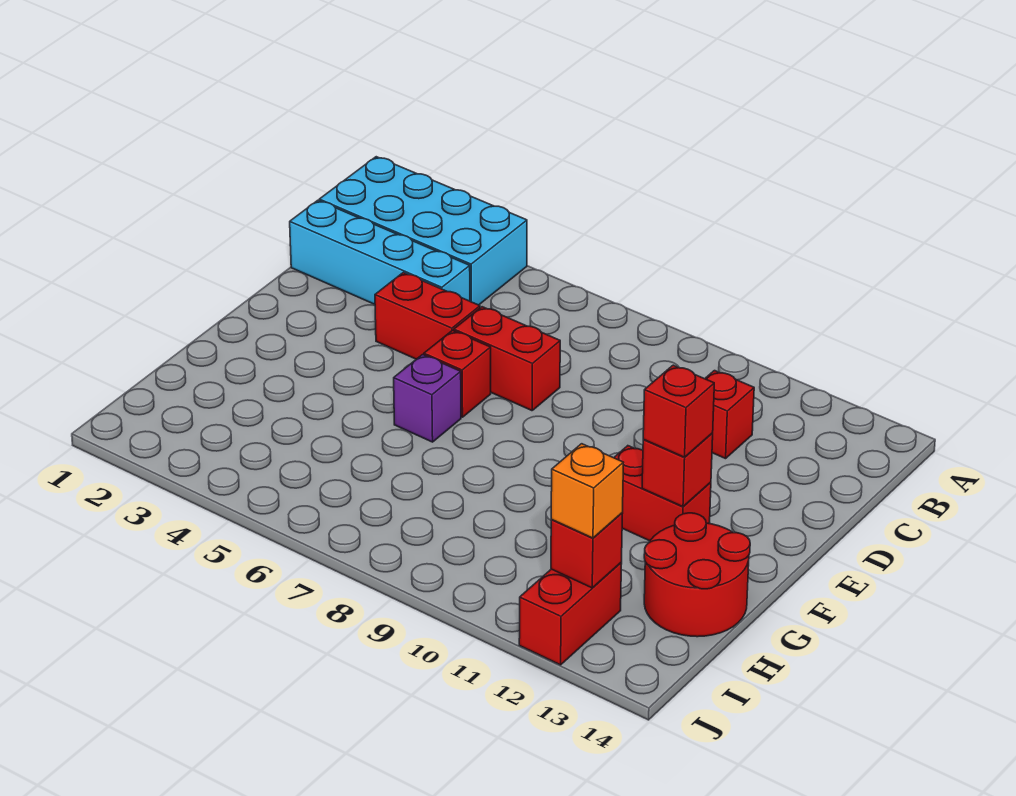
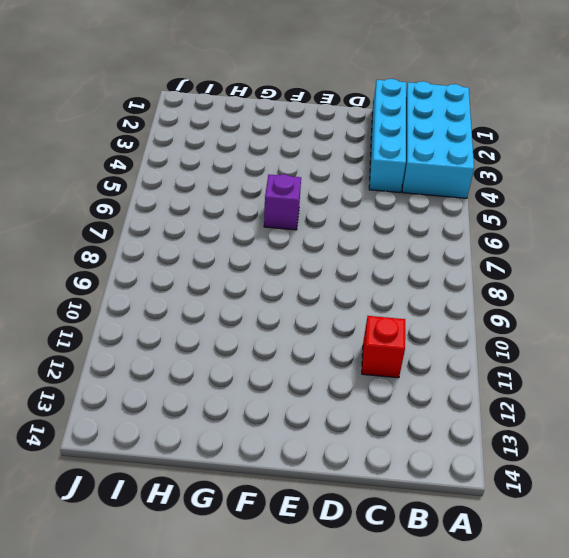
none -> red 1x2 brick [375,272,480,359]
none -> red 1x2 brick [454,307,560,411]
none -> red 1x1 brick [424,330,491,417]

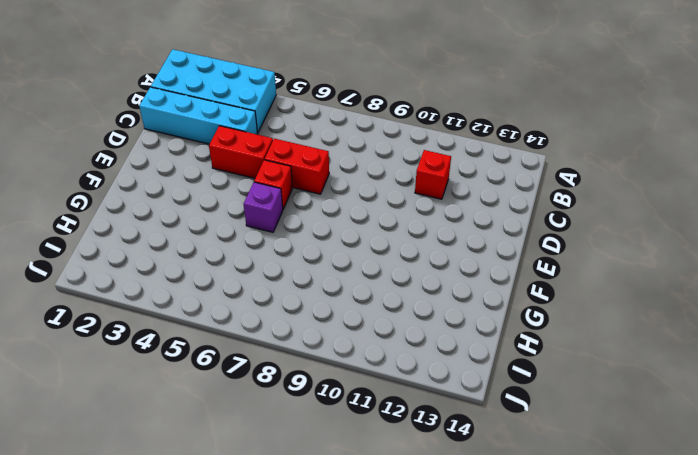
none -> red 1x2 brick [614,446,711,541]
none -> red 2x2 round brick [644,513,750,637]
none -> red 1x2 brick [519,563,622,665]

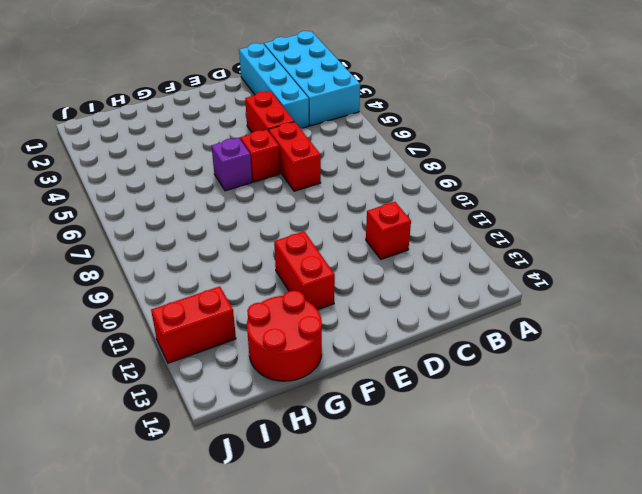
none -> red 1x1 brick [642,433,713,507]
none -> red 1x1 brick [551,513,623,588]
none -> red 1x1 brick [643,365,714,457]

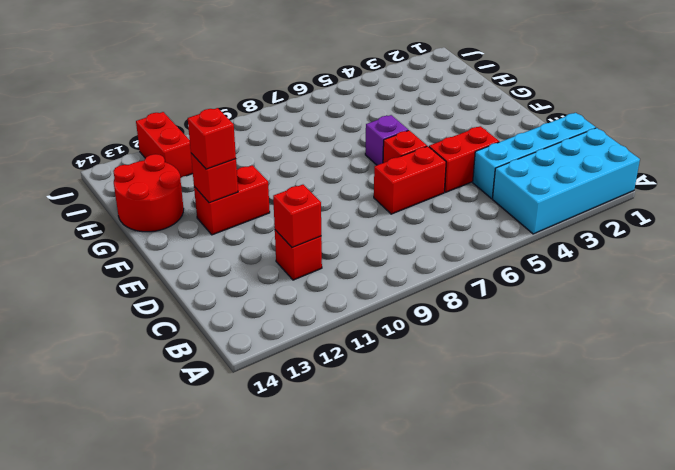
red 1x1 brick [273,185,321,248] -> red 1x1 brick moved to [551,513,623,588]
none -> orange 1x1 brick [551,444,623,538]

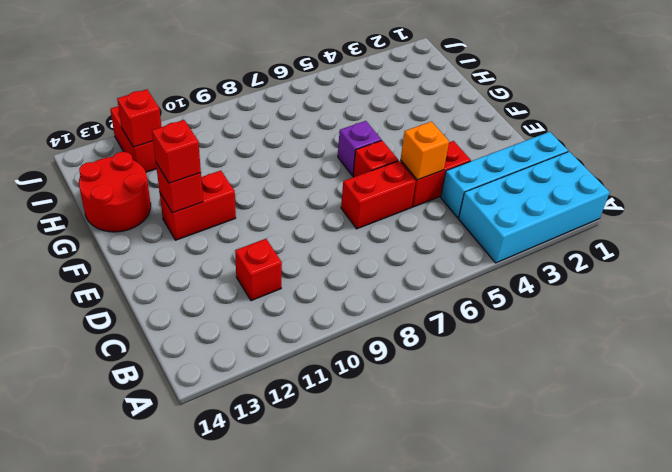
orange 1x1 brick [401,122,449,180] -> orange 1x1 brick moved to [551,444,623,538]

